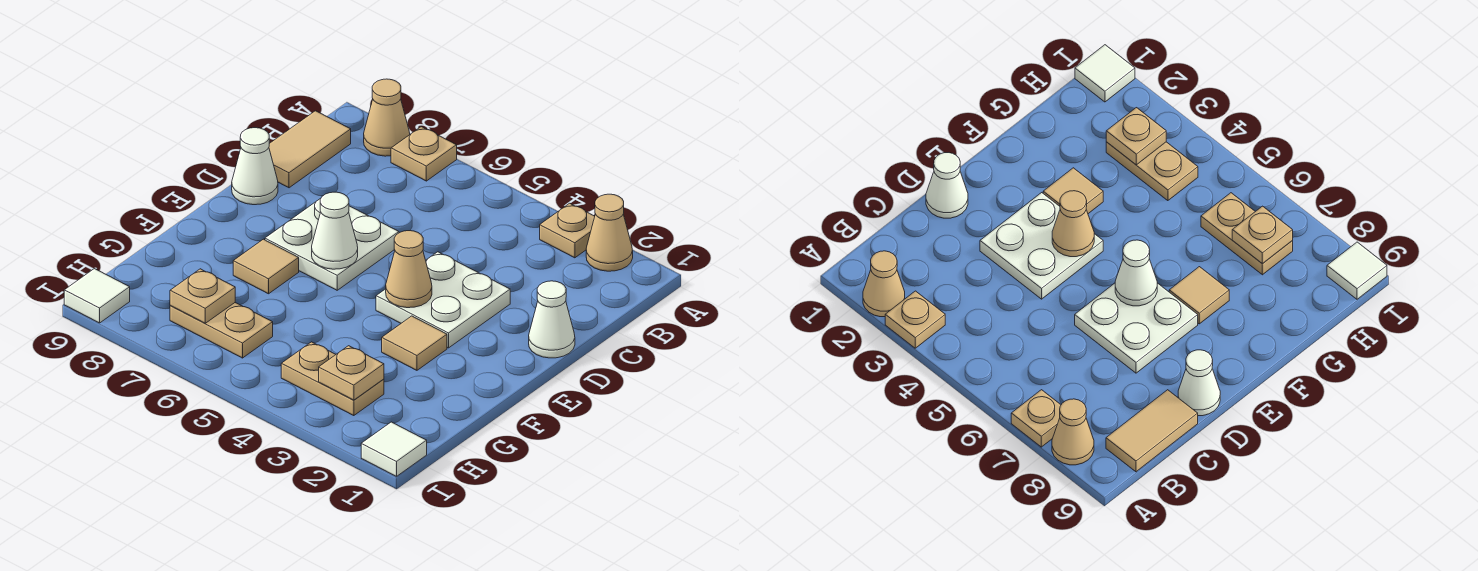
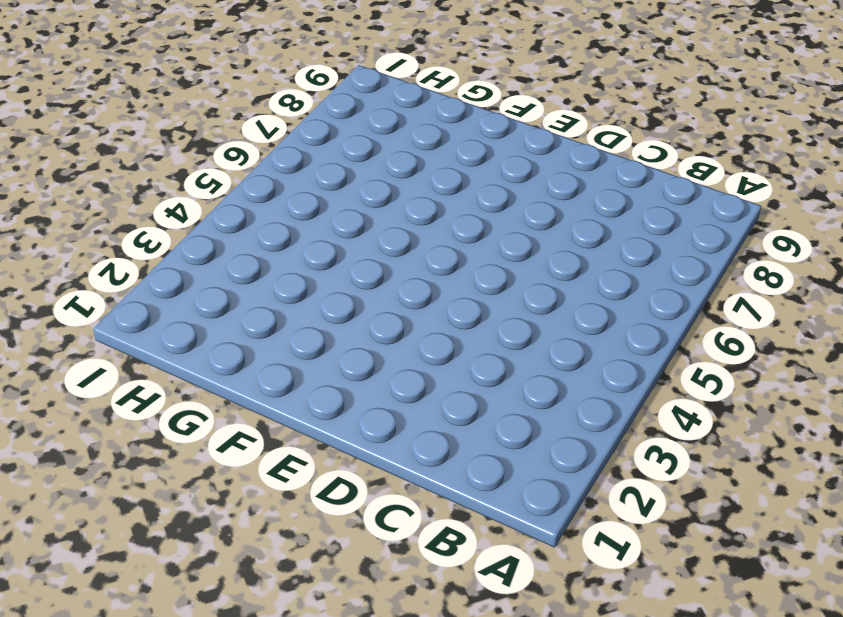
none -> tan 1x1 cone [586,194,633,271]
none -> tan 1x1 plate [540,203,595,258]
none -> tan 1x1 plate [391,127,457,181]

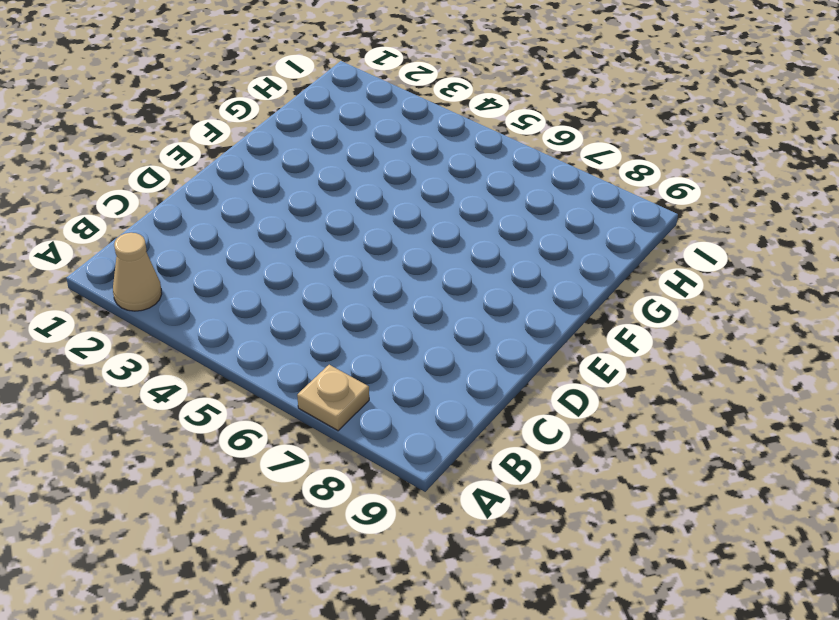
none -> tan 1x1 plate [540,203,595,258]
none -> tan 1x1 cone [364,79,410,156]
none -> tan 1x2 tile [269,111,351,188]

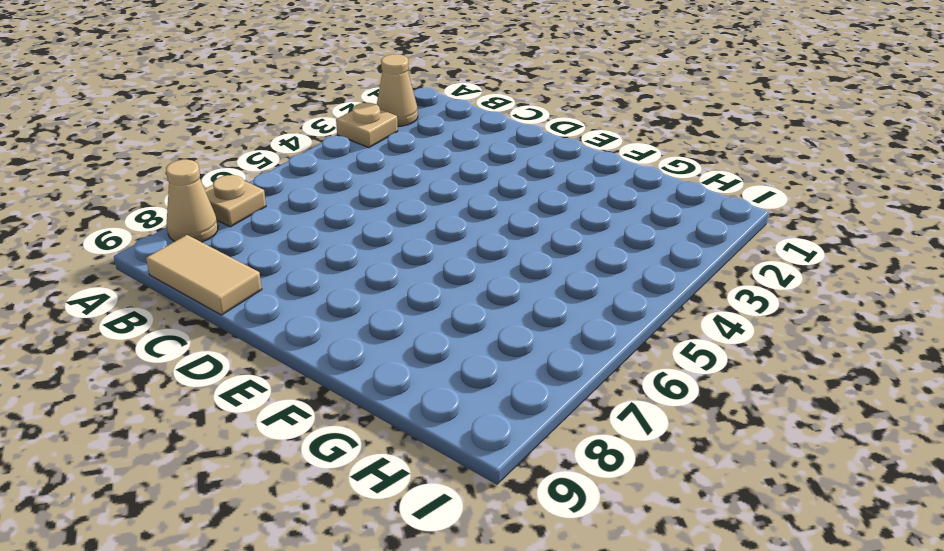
none -> white 1x1 cone [529,281,575,358]
none -> white 2x2 plate [376,252,510,348]
none -> white 2x2 plate [265,198,399,290]

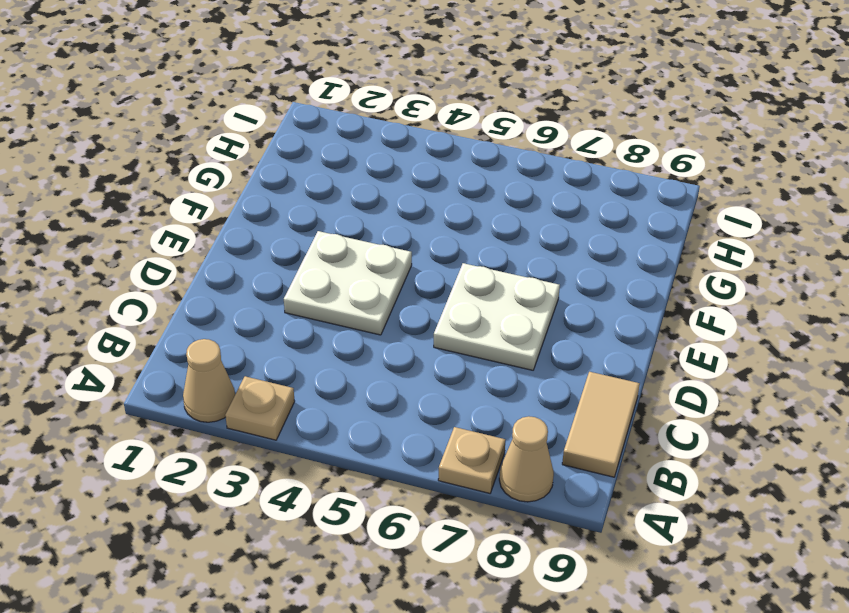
none -> white 1x1 cone [529,281,575,358]
none -> white 1x1 cone [232,128,278,205]
none -> tan 1x1 tile [382,316,447,370]

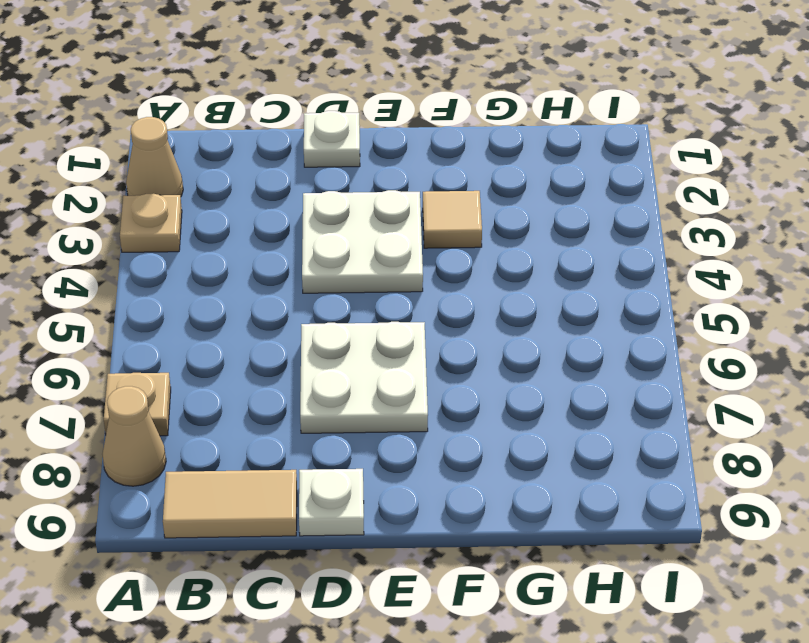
white 1x1 plate [304,111,360,167] -> white 1x1 cone [529,281,575,358]
white 1x1 plate [299,469,364,536] -> white 1x1 cone [232,128,278,205]
none -> tan 1x1 tile [233,239,299,294]
none -> tan 1x2 plate [281,342,384,416]
none -> tan 1x2 plate [170,303,273,358]

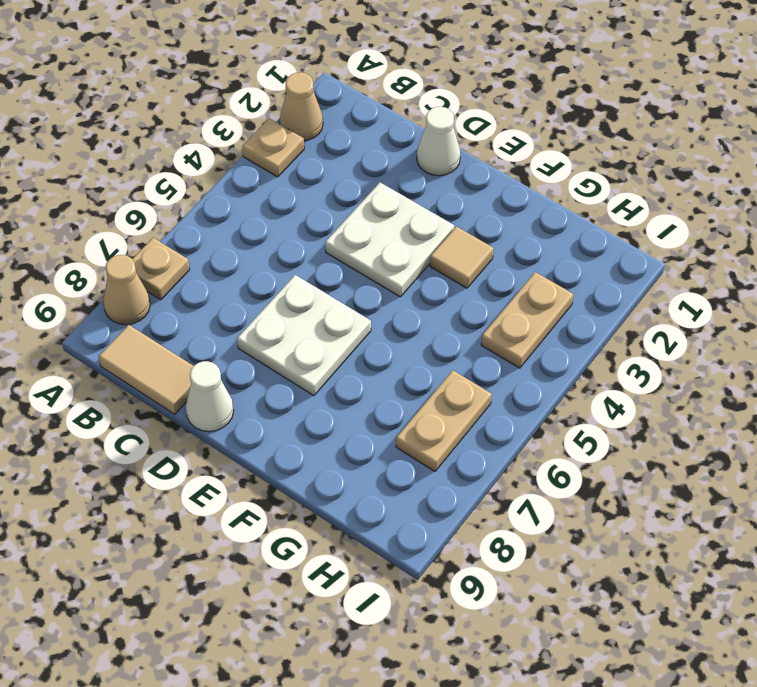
none -> tan 1x1 tile [233,239,299,294]
none -> white 1x1 tile [361,422,427,476]
none -> white 1x1 tile [64,269,130,323]

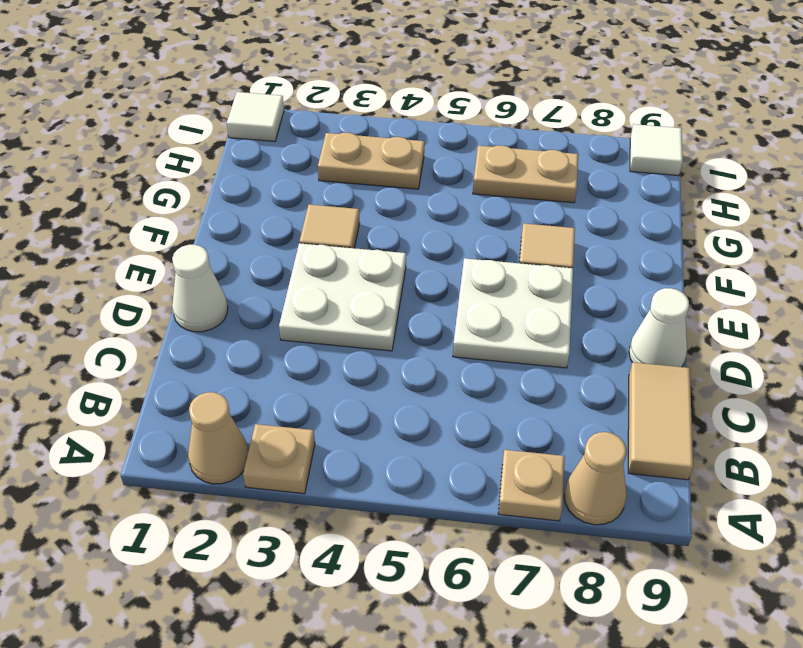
none -> tan 1x1 cone [386,231,432,308]
none -> white 1x1 cone [312,192,358,269]
none -> tan 1x1 plate [319,346,384,400]

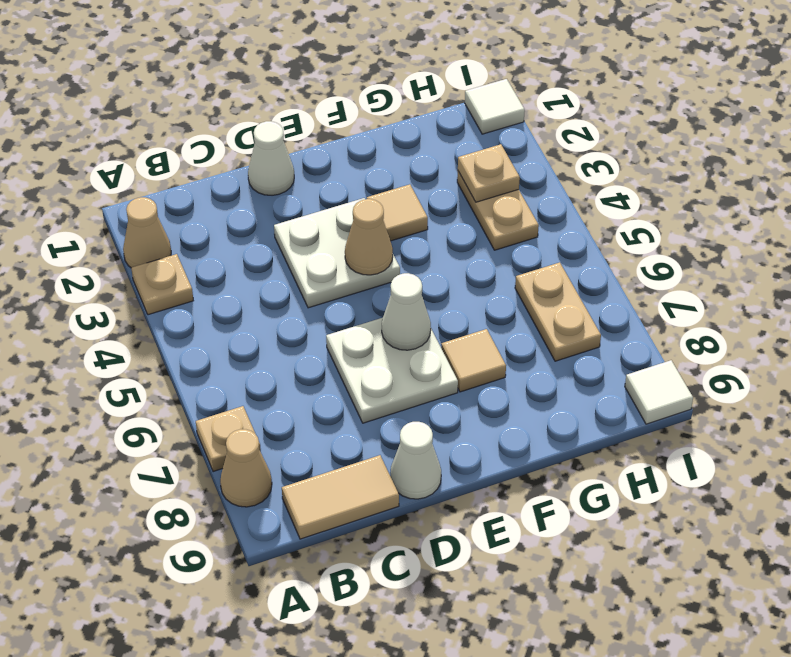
none -> tan 1x1 plate [170,269,235,323]

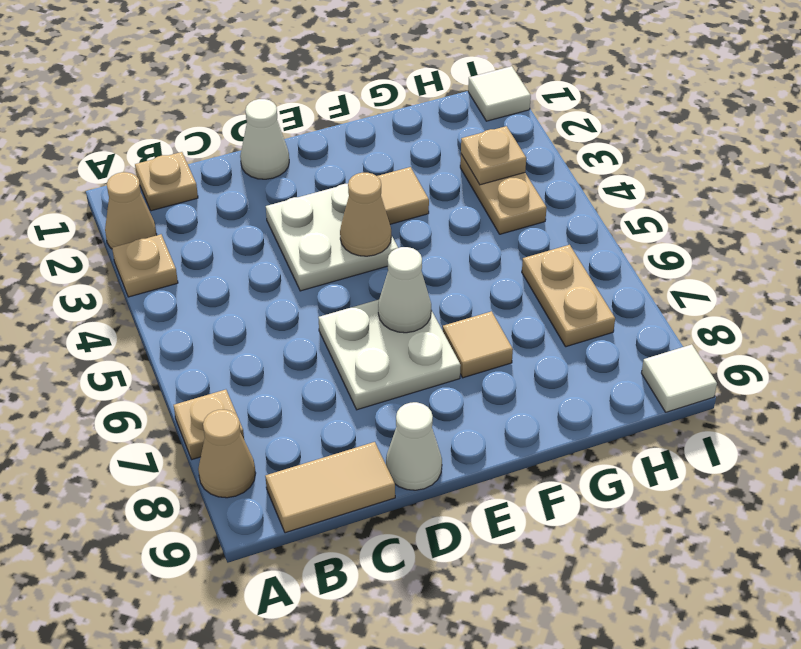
tan 1x1 plate [135,152,198,211] -> tan 1x1 plate moved to [170,269,235,323]

